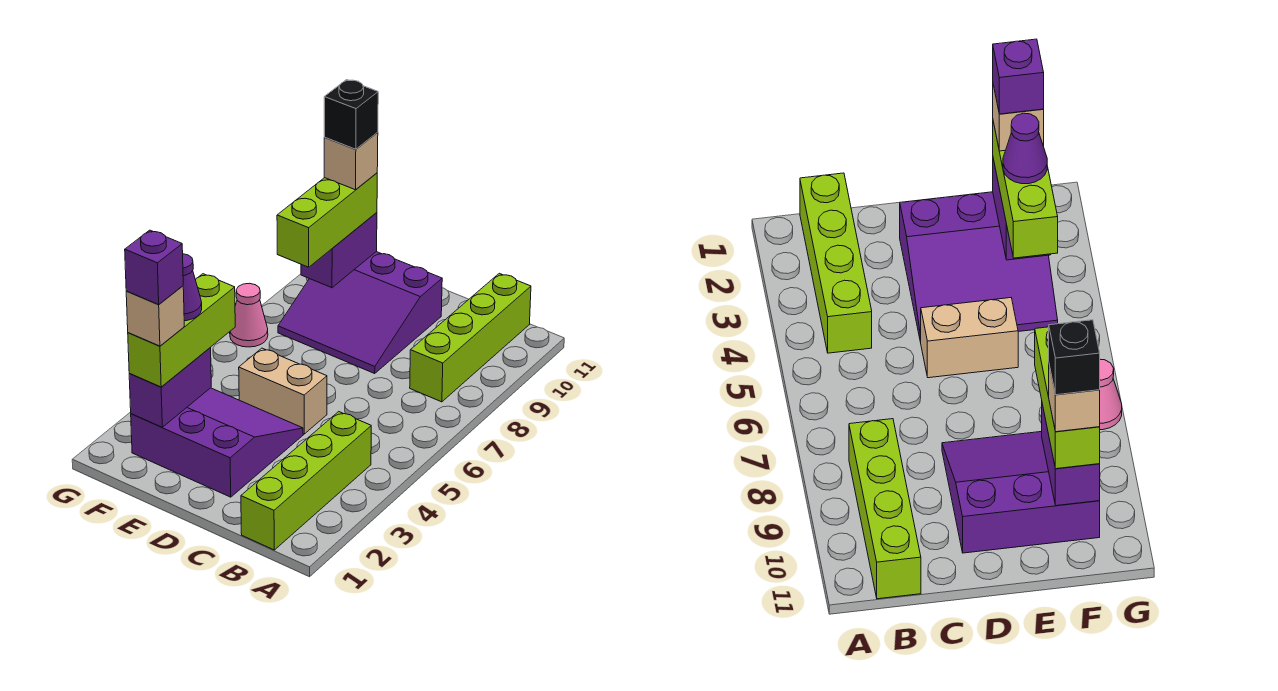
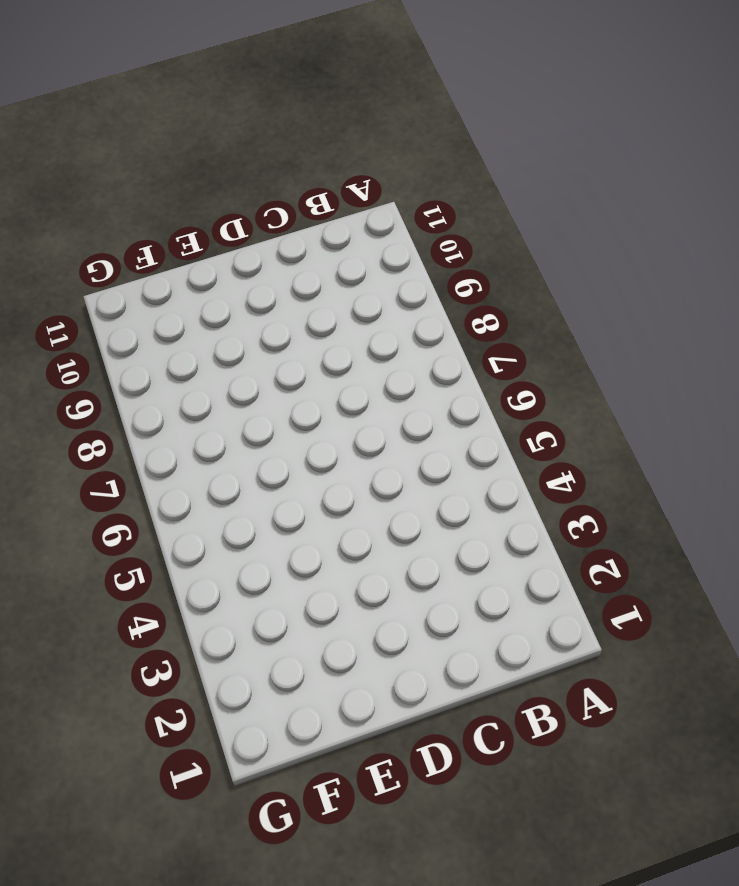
none -> lime 1x4 brick [241,412,371,550]
none -> lime 1x4 brick [410,273,531,402]
none -> purple 3x3 slope [131,388,303,497]

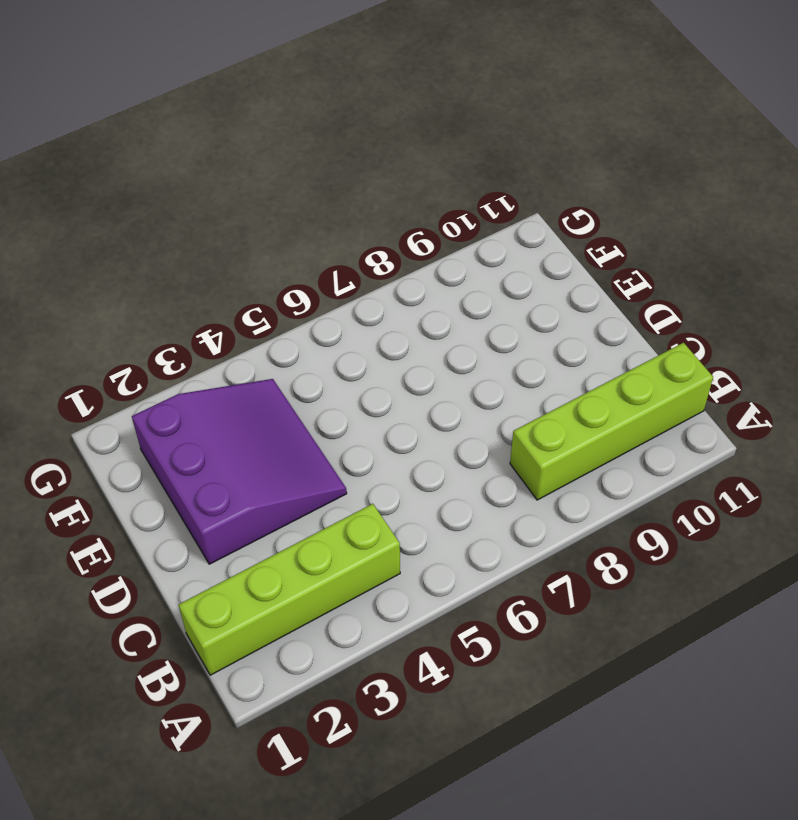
none -> tan 1x2 brick [239,348,327,434]
none -> purple 3x3 slope [278,252,442,373]
none -> pink 1x1 cone [230,283,268,347]

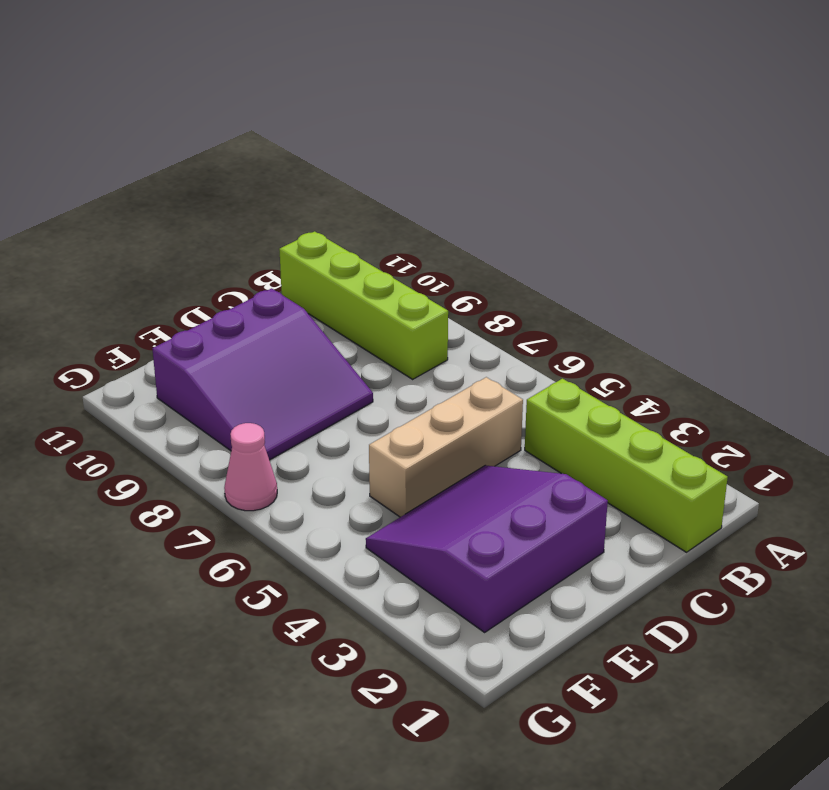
tan 1x3 brick [369,377,523,517] -> tan 1x2 brick [239,348,327,434]
none -> purple 1x2 brick [129,347,211,427]
none -> purple 1x2 brick [301,213,377,288]
none -> lime 1x3 brick [128,274,235,387]

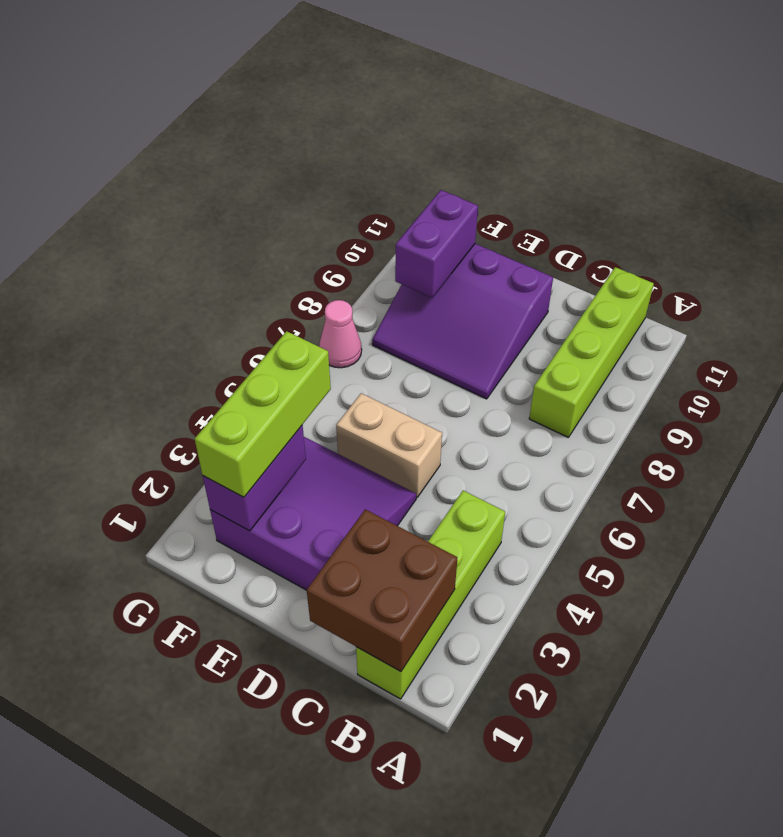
brown 2x2 brick [307,509,457,672] -> none
none -> lime 1x3 brick [277,173,377,267]
none -> tan 1x1 brick [126,286,184,346]
none -> purple 1x1 cone [183,254,202,321]

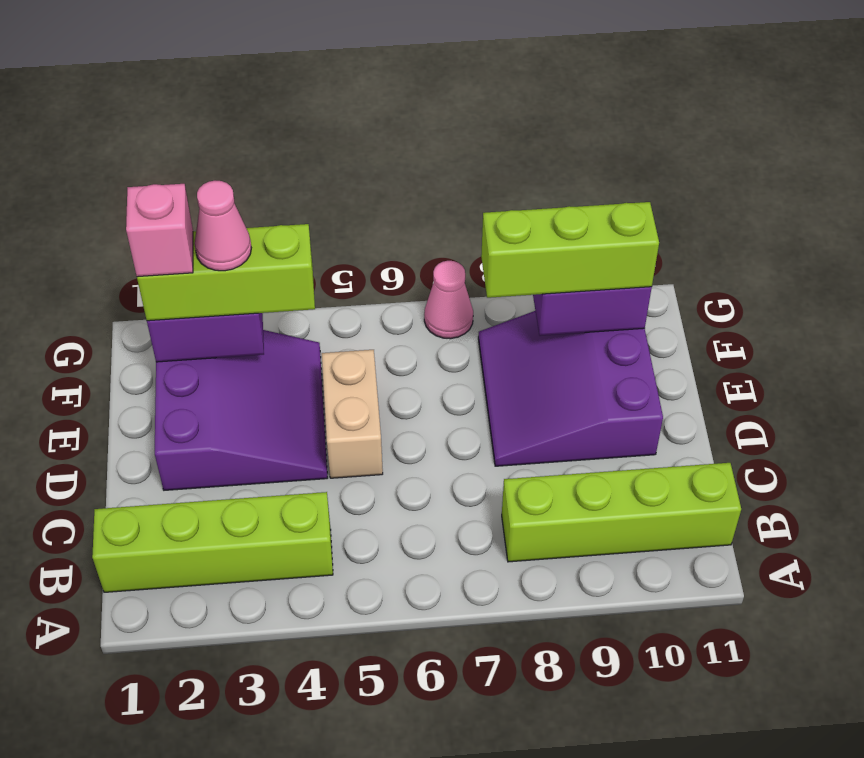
pink 1x1 brick [126,184,193,277] -> tan 1x1 brick [126,286,184,346]
pink 1x1 cone [195,181,251,271] -> purple 1x1 cone [183,254,202,321]
none -> tan 1x1 brick [324,132,378,190]
none -> purple 1x1 brick [125,230,183,304]
none -> black 1x1 brick [324,80,378,149]

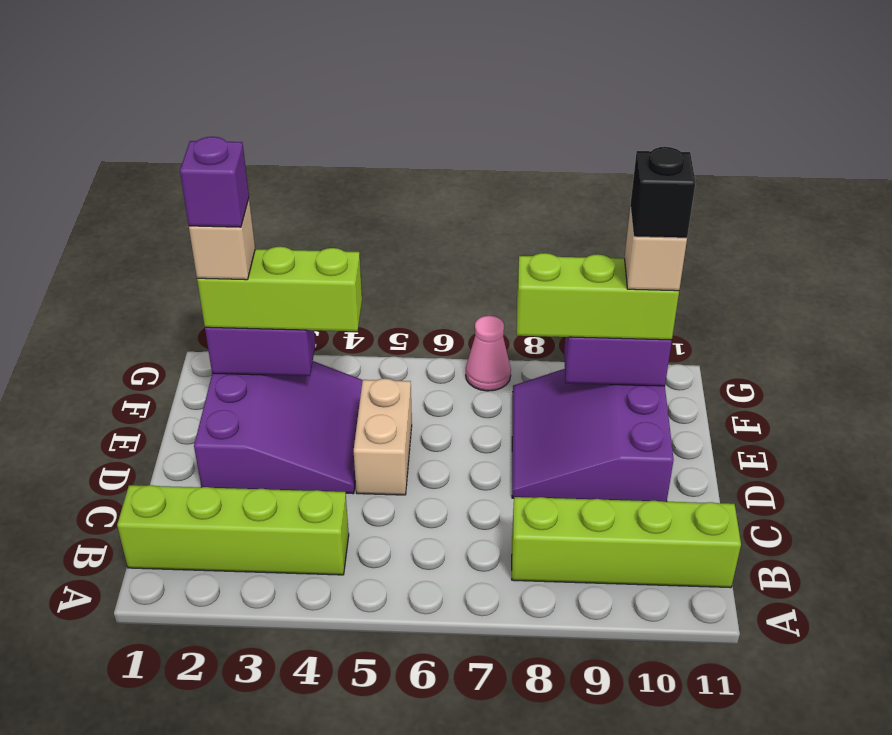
none -> purple 1x1 cone [183,254,202,321]

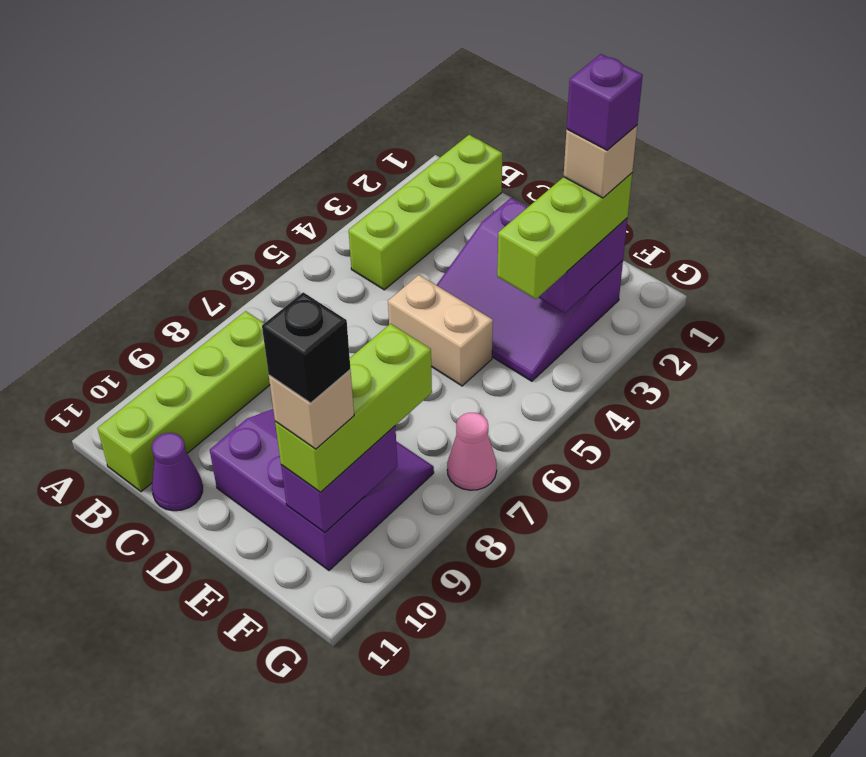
purple 1x1 cone [152,433,203,511] -> purple 1x1 cone moved to [183,254,202,321]

